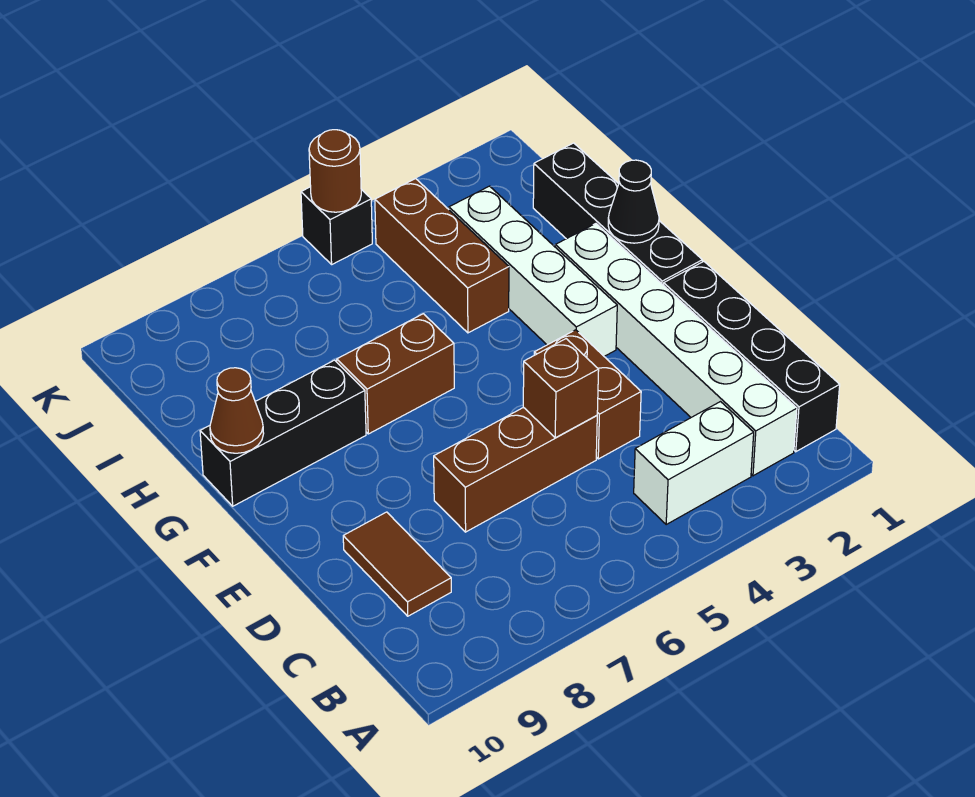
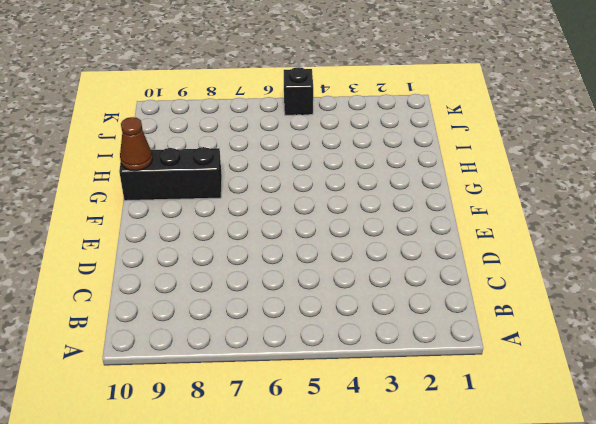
none -> black 1x4 brick [664,261,840,452]
none -> white 1x6 brick [555,224,797,476]
none -> white 1x2 brick [634,402,754,524]

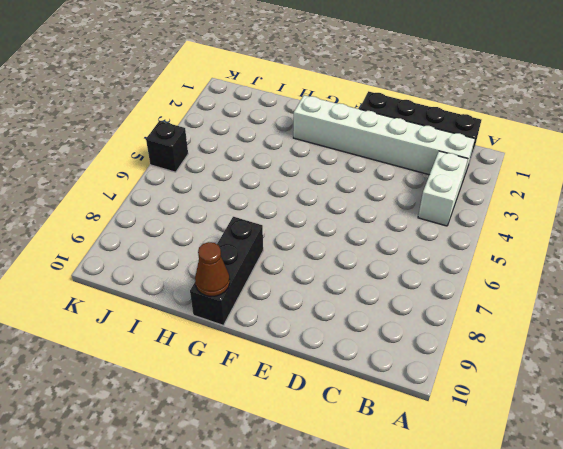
none -> brown 1x2 tile [343,512,451,616]
none -> brown 1x2 brick [534,330,641,459]
none -> brown 1x3 brick [434,407,597,532]

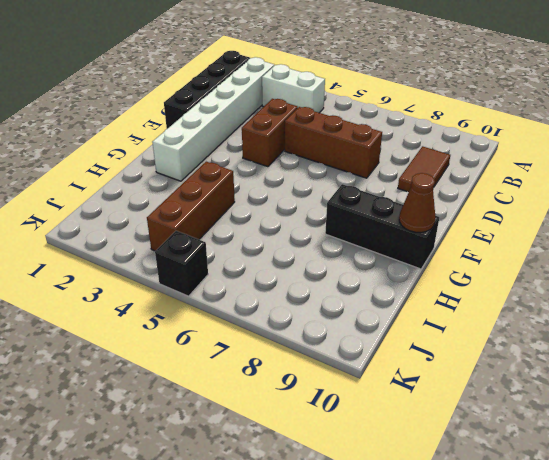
none -> black 1x4 brick [533,143,702,285]
none -> white 1x4 brick [449,186,617,356]
none -> brown 1x2 brick [337,314,454,434]

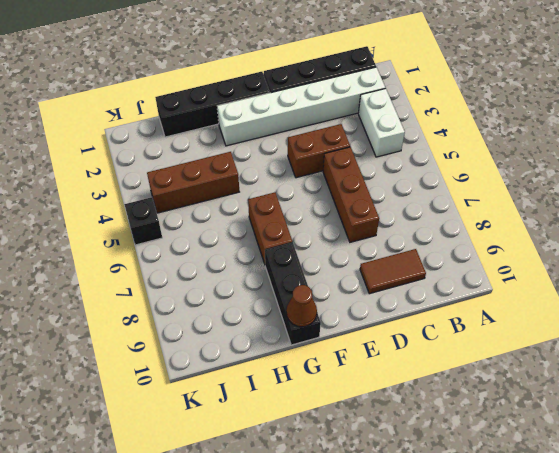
none -> white 1x4 brick [449,186,617,356]
none -> brown 1x1 brick [523,339,599,438]
none -> black 1x1 cone [608,160,659,243]

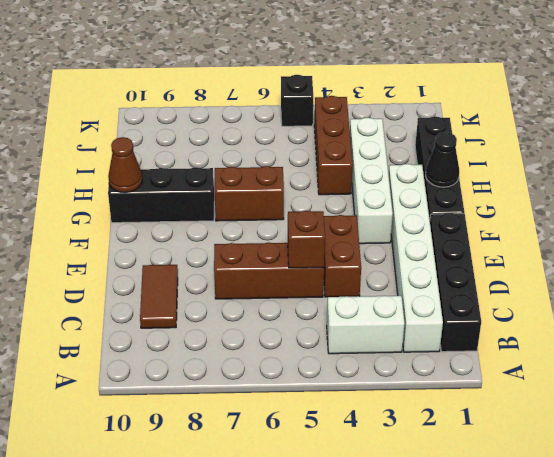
none -> brown 1x1 round brick [309,130,361,212]

